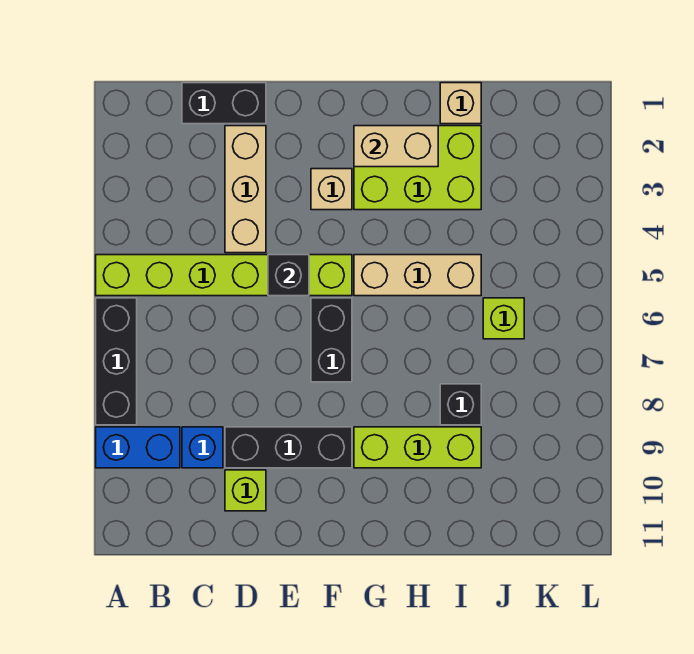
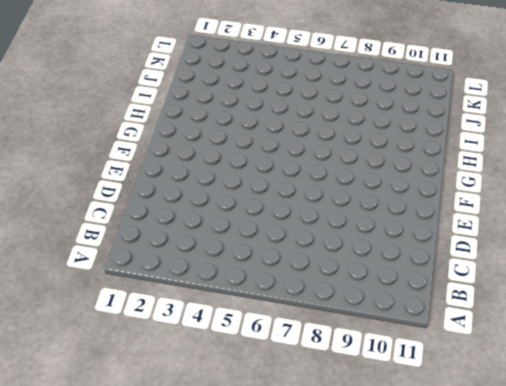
none -> lime 1x6 brick [96,255,352,296]
none -> black 1x3 brick [96,298,137,425]
none -> blue 1x2 brick [96,427,180,468]

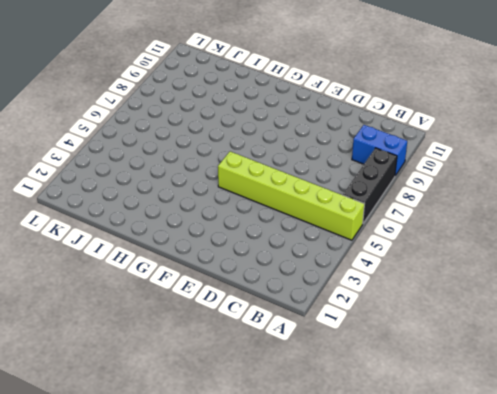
none -> black 1x2 brick [182,83,266,124]
none -> blue 1x1 brick [182,427,223,468]
none -> tan 1x3 brick [225,126,266,253]

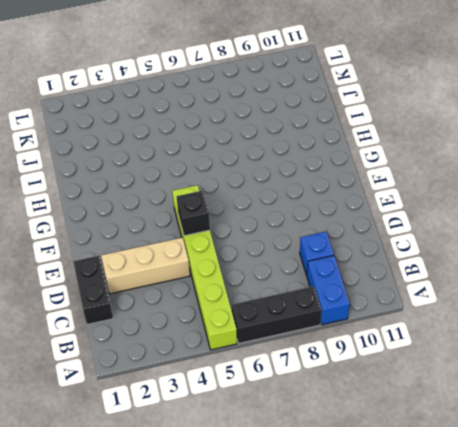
none -> black 1x3 brick [225,427,352,468]
none -> lime 1x1 brick [225,470,266,511]
none -> tan 1x1 brick [311,169,352,210]

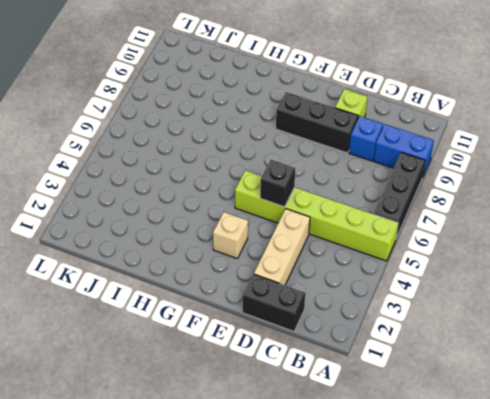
none -> black 1x2 brick [311,298,352,382]
none -> lime 2x3 brick [354,126,481,210]
none -> tan 1x3 brick [354,255,481,296]

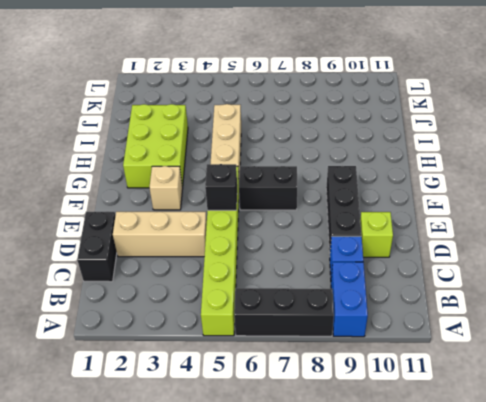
none -> lime 1x3 brick [354,427,481,468]
none -> tan 1x1 brick [440,83,481,124]
none -> black 1x1 brick [440,384,481,425]

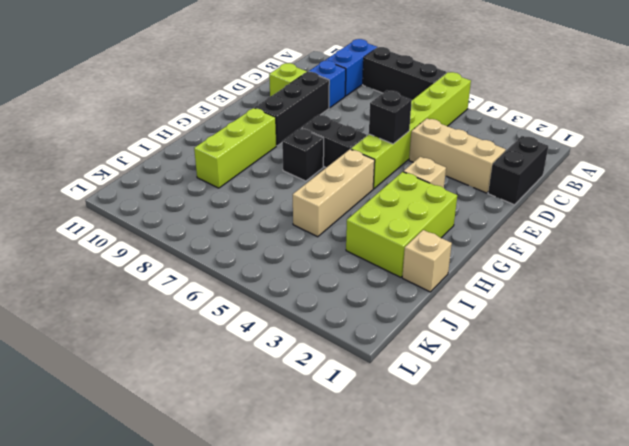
black 1x1 brick [282,128,324,181] -> black 1x1 brick moved to [440,384,481,425]
none -> lime 1x1 brick [483,298,524,339]
none -> tan 1x2 brick [354,126,438,167]

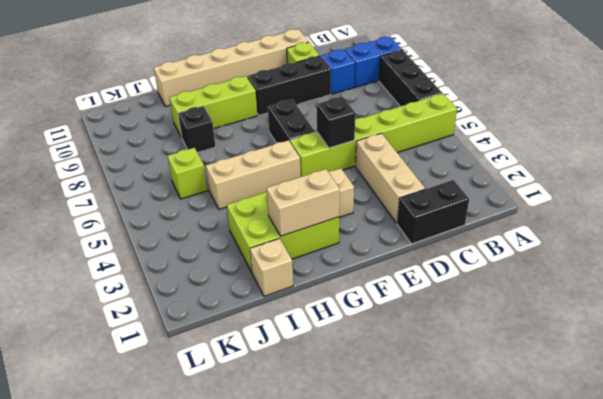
tan 1x6 brick [154,29,308,107] -> none

